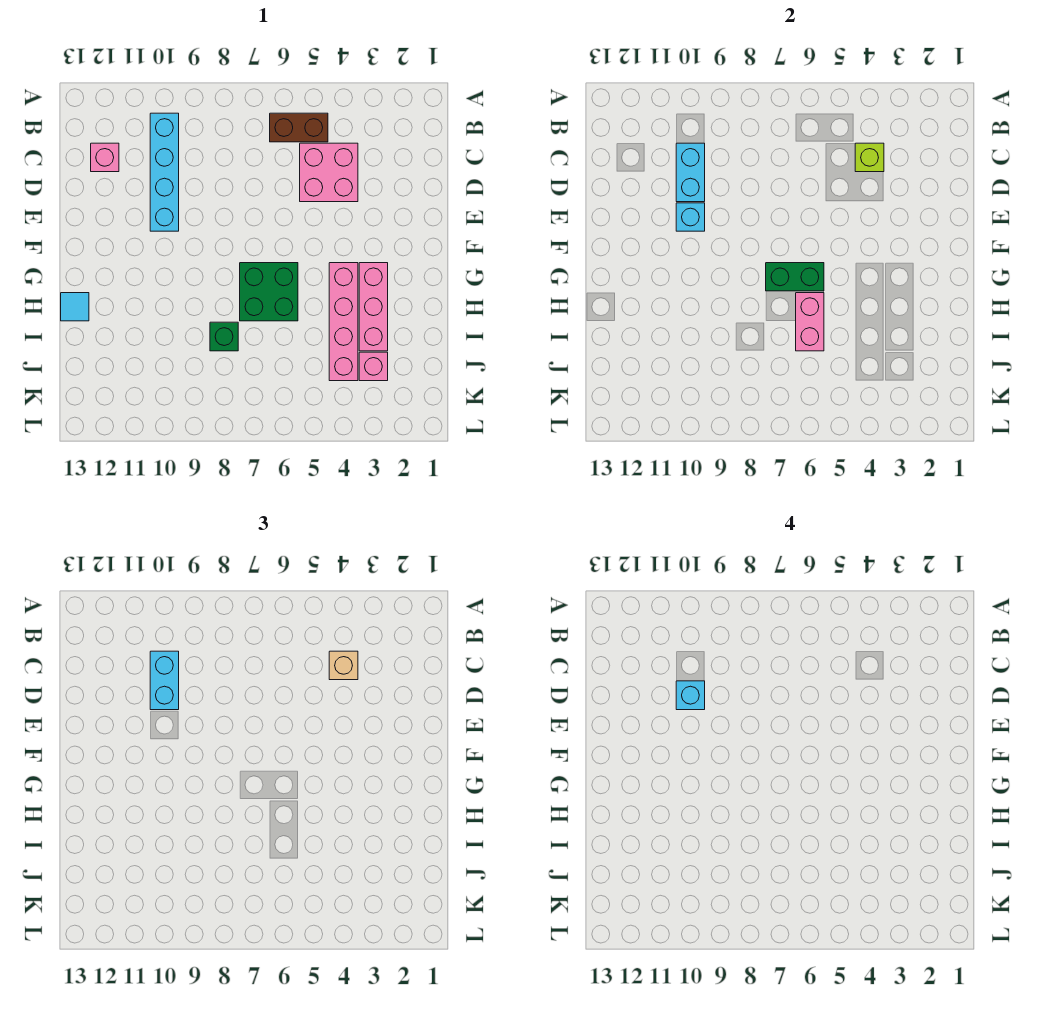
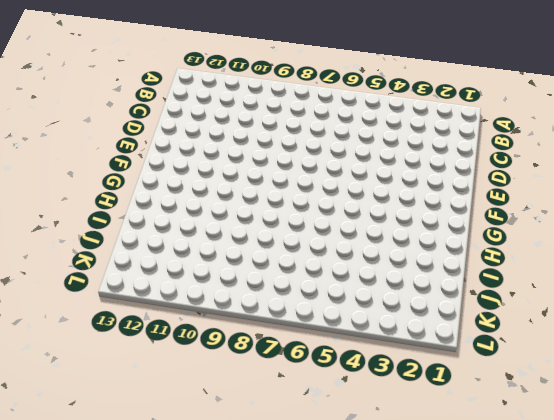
none -> brown 1x2 brick [270,113,328,142]
none -> cyan 1x4 brick [150,113,179,231]
none -> pink 2x2 brick [300,143,358,202]

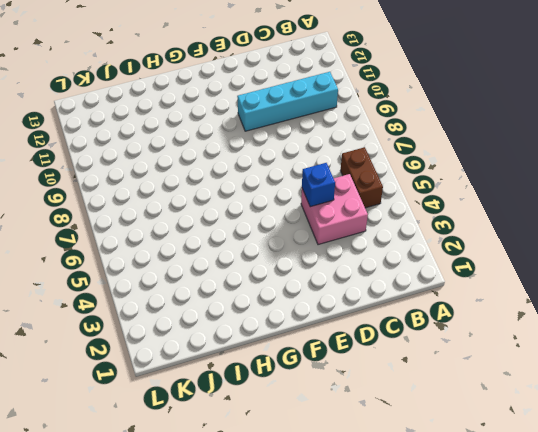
blue 1x1 brick [302,163,335,207] -> none
none -> pink 1x1 brick [91,143,119,172]
none -> pink 1x3 brick [359,263,388,351]
none -> pink 1x4 brick [329,263,358,381]

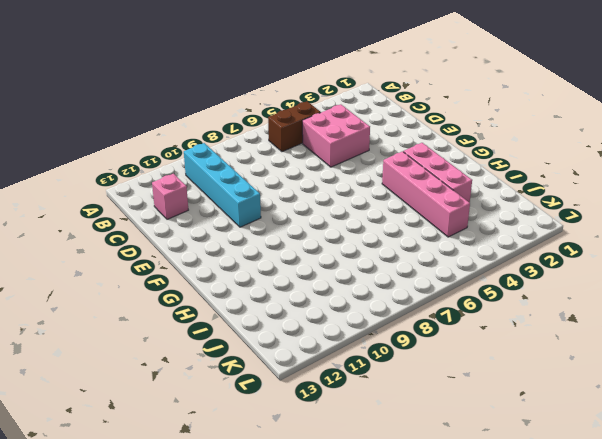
none -> green 2x2 brick [240,263,298,321]
none -> cyan 1x1 tile [61,293,89,321]
none -> green 1x1 brick [210,322,238,351]

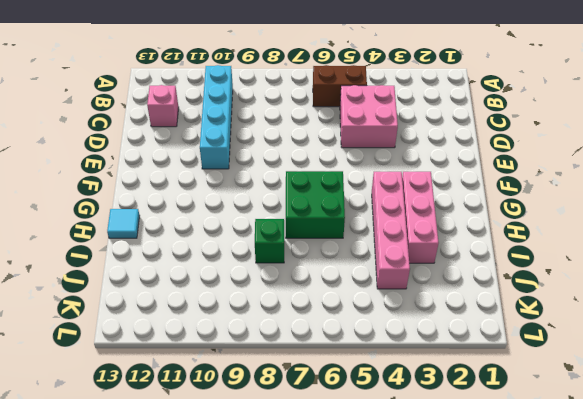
none -> pink 1x1 brick [359,352,388,381]
none -> lime 1x1 brick [855,143,884,172]
none -> cyan 1x2 brick [676,143,705,202]

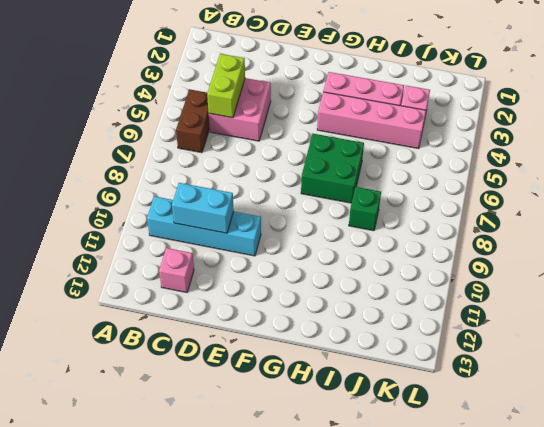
lime 1x2 brick [207,54,245,118] -> lime 1x1 brick [855,143,884,172]
none -> cyan 1x1 tile [61,293,89,321]
none -> cyan 1x1 brick [676,203,705,231]
none -> green 1x2 brick [766,263,824,291]

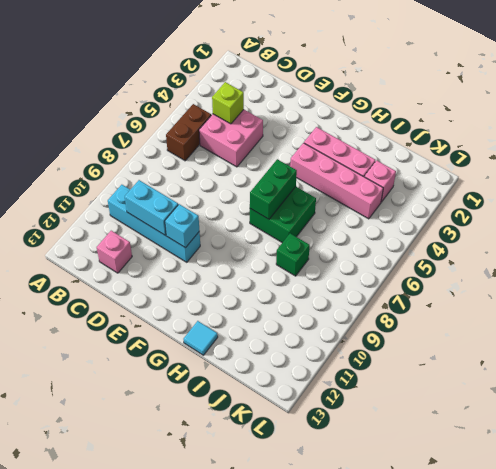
none -> pink 1x2 brick [796,293,824,351]
none -> tan 1x1 brick [329,651,358,680]
none -> cyan 1x2 brick [150,651,179,710]

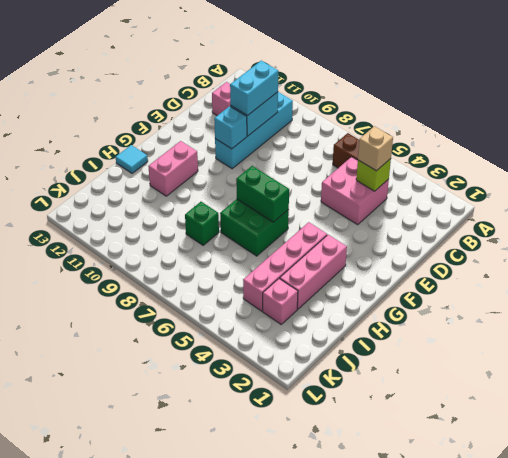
pink 1x2 brick [148,141,198,196] -> pink 1x2 brick moved to [796,293,824,351]
none -> cyan 1x1 brick [676,681,705,710]

